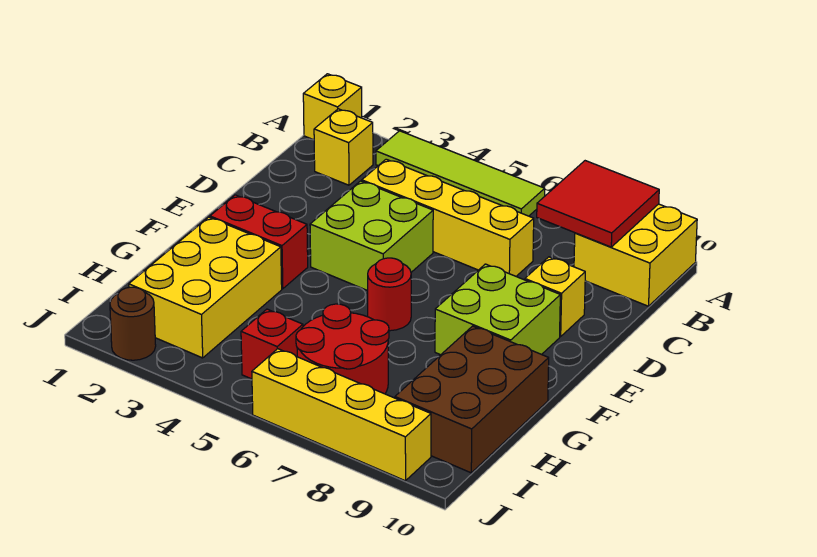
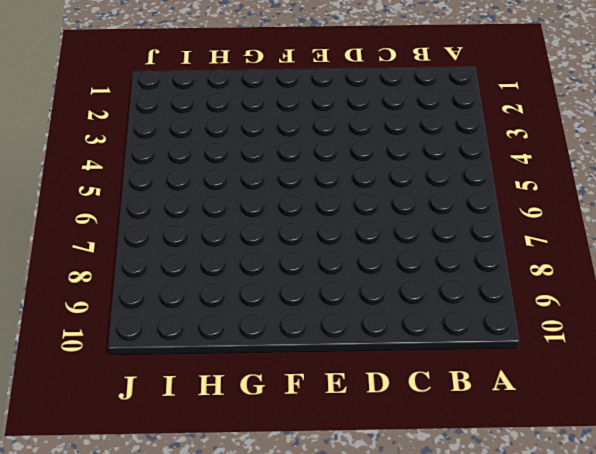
none -> yellow 1x1 brick [303,74,362,140]
none -> lime 1x4 tile [376,131,545,216]
none -> yellow 2x2 brick [574,204,697,306]

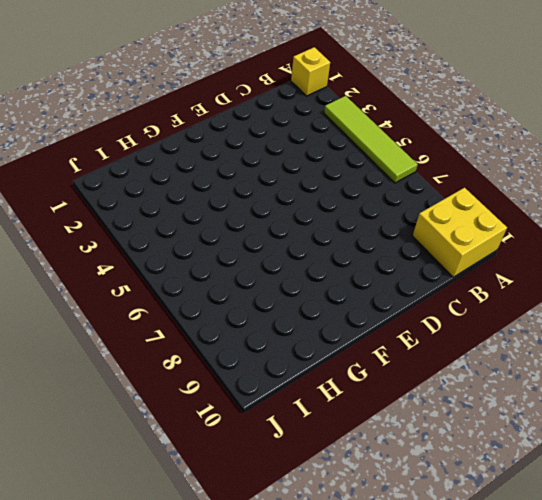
none -> yellow 1x1 brick [314,109,373,185]
none -> yellow 1x4 brick [362,159,534,276]
none -> lime 2x2 brick [310,181,433,291]

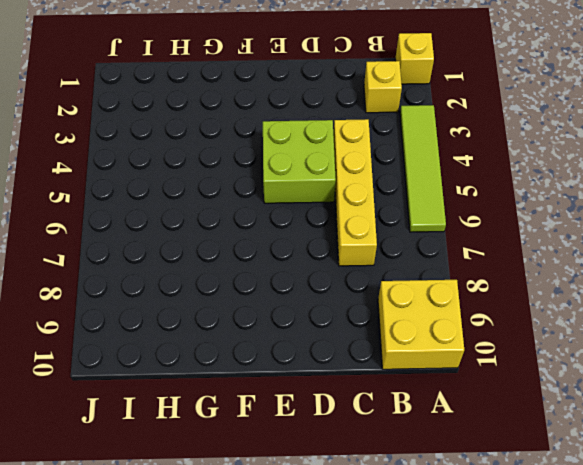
none -> yellow 1x1 brick [525,257,585,337]
none -> lime 2x2 brick [435,264,560,355]
none -> red 1x2 brick [210,195,308,289]

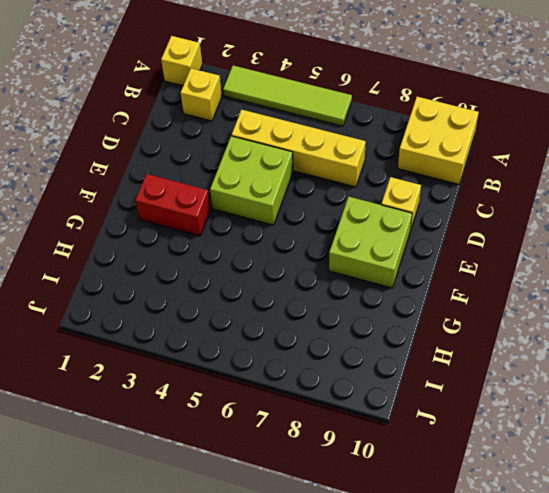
none -> red 1x1 round brick [368,258,411,331]
none -> yellow 2x3 brick [129,217,282,358]
none -> brown 2x3 brick [395,326,549,473]

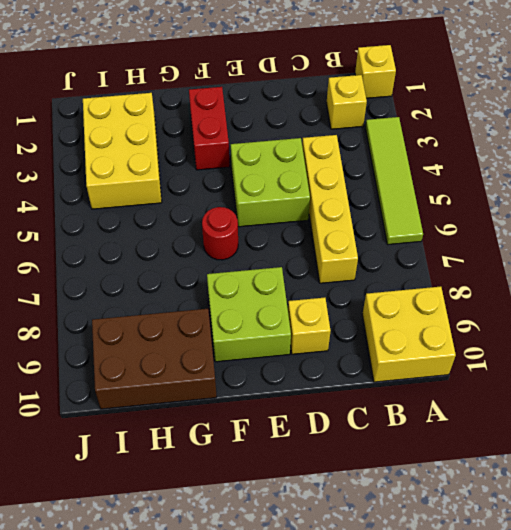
yellow 2x3 brick [83,93,162,209] -> yellow 2x3 brick turned to [129,217,282,358]
none -> red 2x2 round brick [296,304,389,394]
none -> red 1x1 brick [241,309,303,379]
none -> brown 1x1 round brick [110,287,156,360]

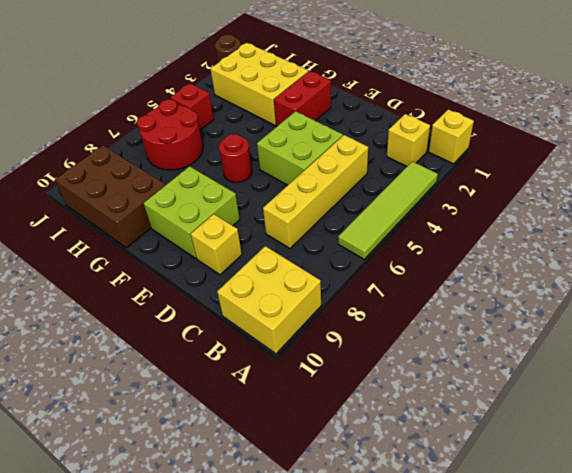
none -> yellow 1x4 brick [252,349,431,481]
none -> red 2x2 tile [537,161,659,247]

